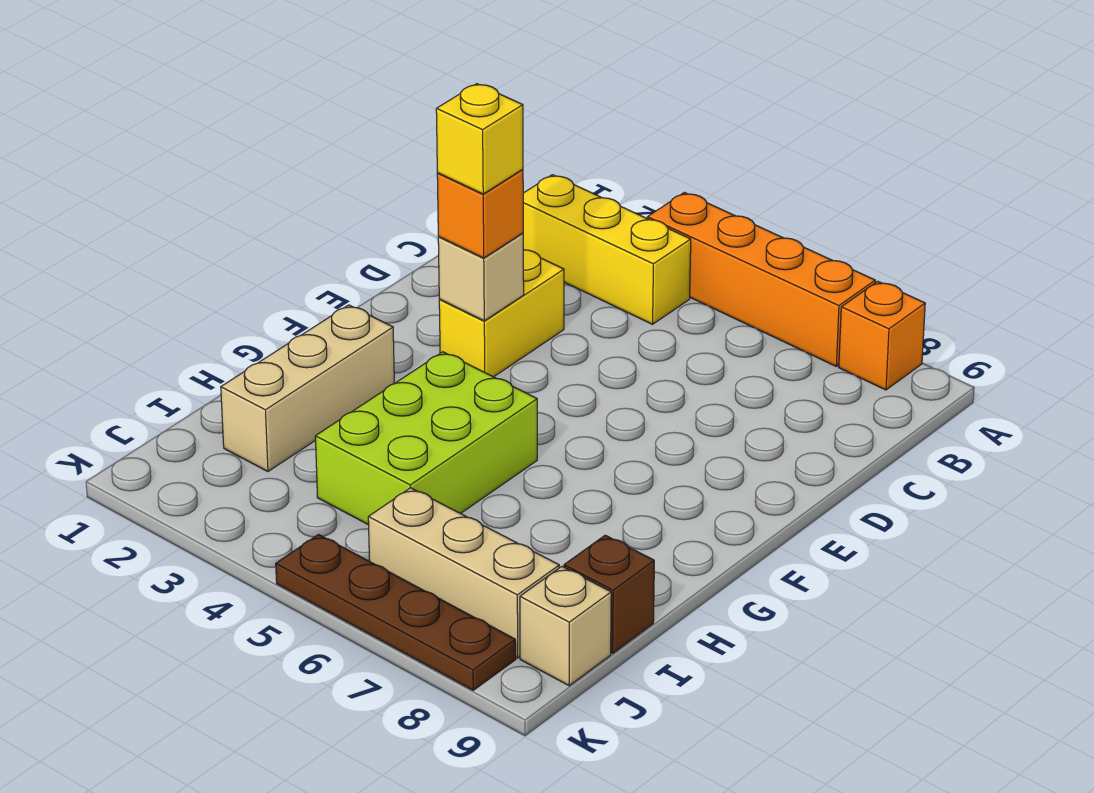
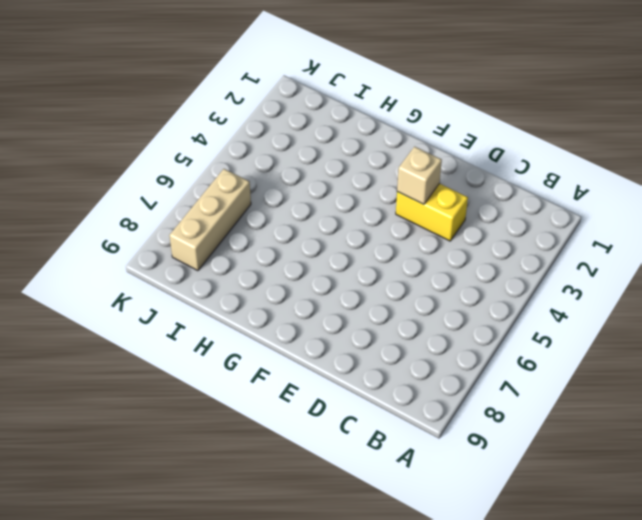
none -> orange 1x4 brick [647,192,875,366]
none -> orange 1x1 brick [839,281,925,390]
none -> yellow 1x3 brick [523,175,691,324]

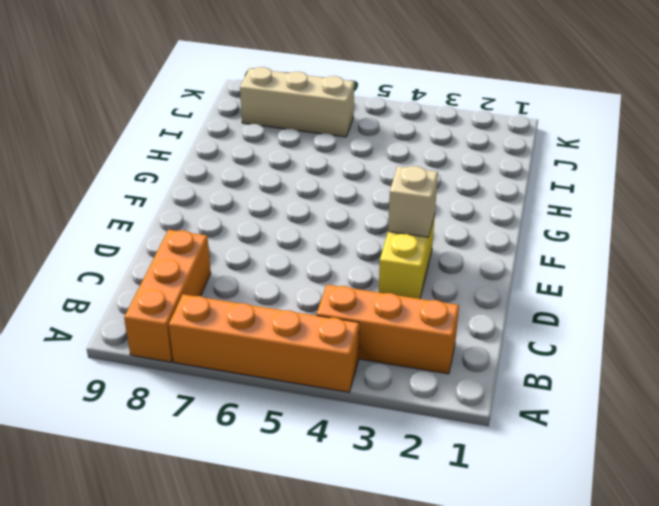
orange 1x3 brick [124,230,211,362] -> orange 1x1 brick [839,281,925,390]
orange 1x3 brick [317,285,459,374] -> yellow 1x3 brick [523,175,691,324]
none -> tan 1x3 brick [221,305,394,471]
none -> lime 2x3 brick [315,352,537,525]
none -> brown 1x1 brick [564,535,654,653]

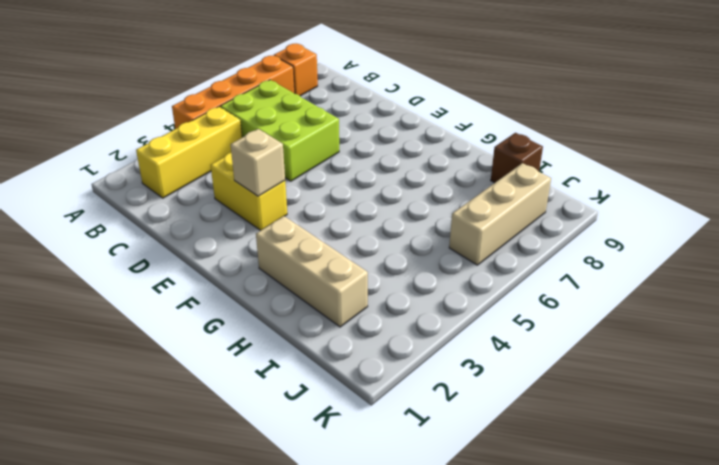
lime 2x3 brick [220,80,339,181] -> lime 2x3 brick moved to [315,352,537,525]
none -> tan 1x1 brick [520,566,611,686]
none -> brown 1x4 plate [276,535,516,690]
none -> orange 1x1 brick [437,169,523,258]

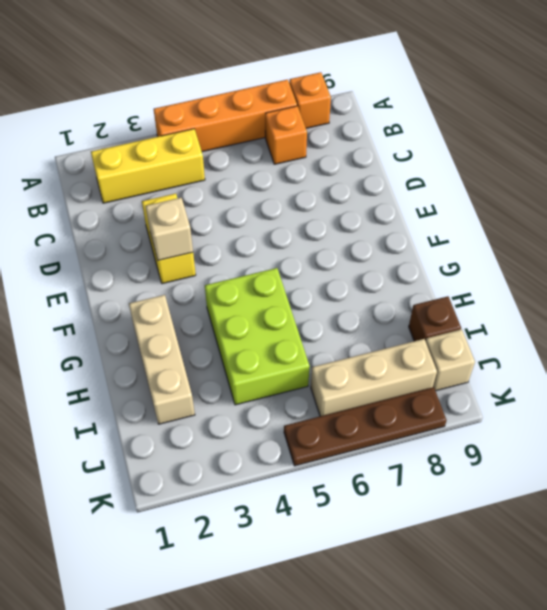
orange 1x1 brick [265,106,307,164] -> orange 1x1 brick moved to [437,169,523,258]
none -> yellow 1x1 brick [436,84,523,194]

